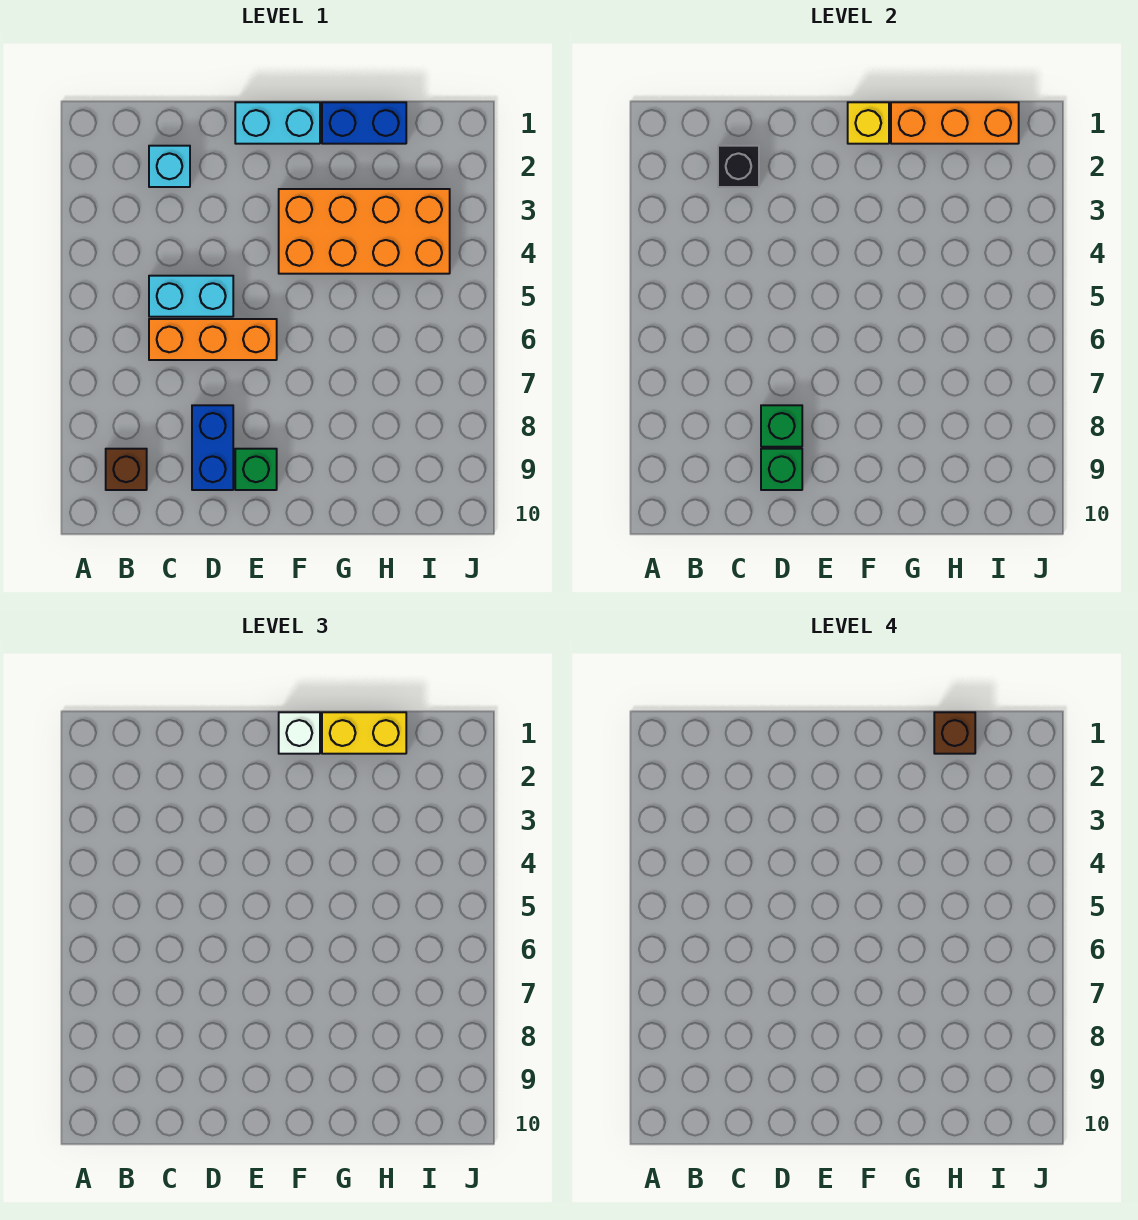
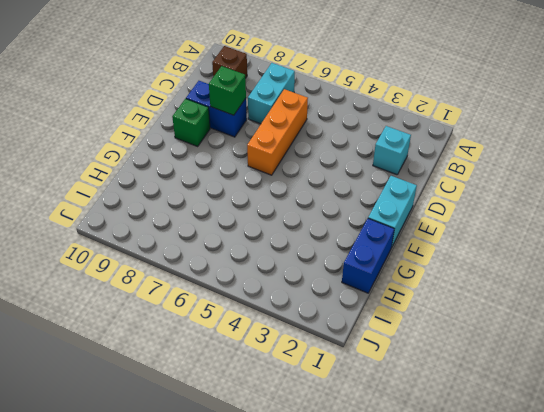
cyan 1x2 brick [248,63,295,124] -> cyan 1x2 brick moved to [149,276,233,317]
none -> orange 2x4 brick [279,189,450,274]
none -> black 1x1 brick [718,146,759,187]
none -> green 1x1 brick [761,449,802,490]

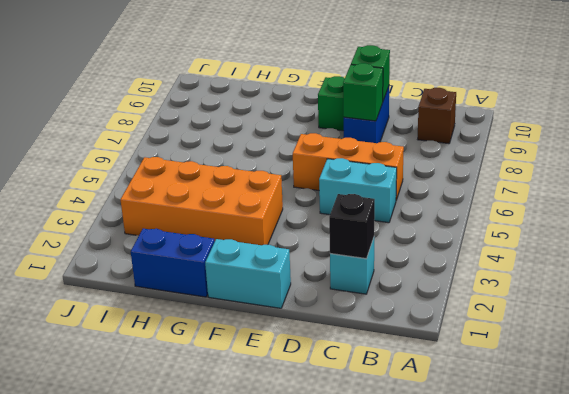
none -> yellow 1x1 brick [848,102,889,144]
none -> orange 1x3 brick [891,102,1019,144]
none -> white 1x1 brick [279,712,320,754]

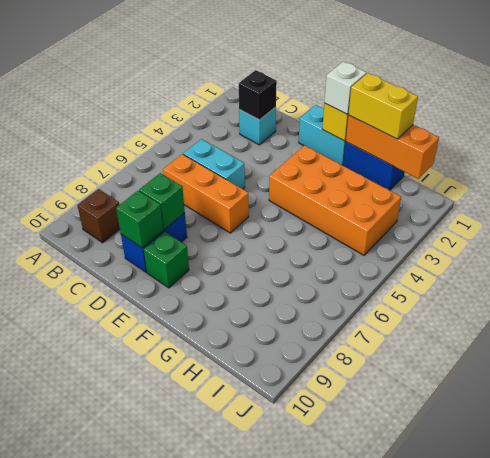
none -> brown 1x1 brick [934,712,975,754]

